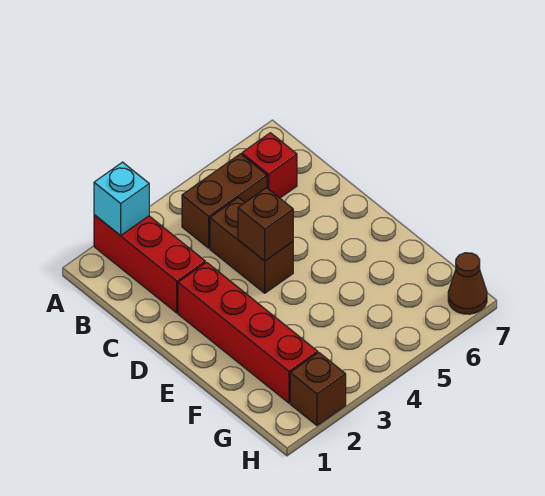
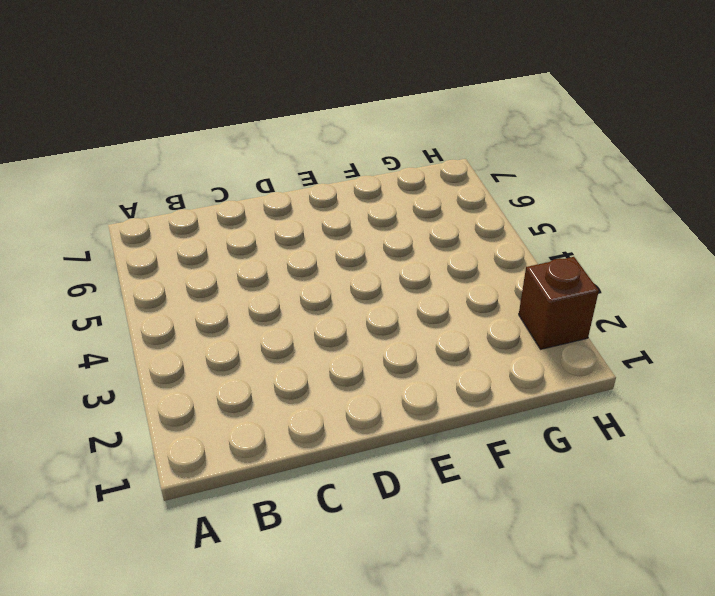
none -> red 1x3 brick [94,215,205,313]
none -> brown 1x2 brick [182,154,267,248]

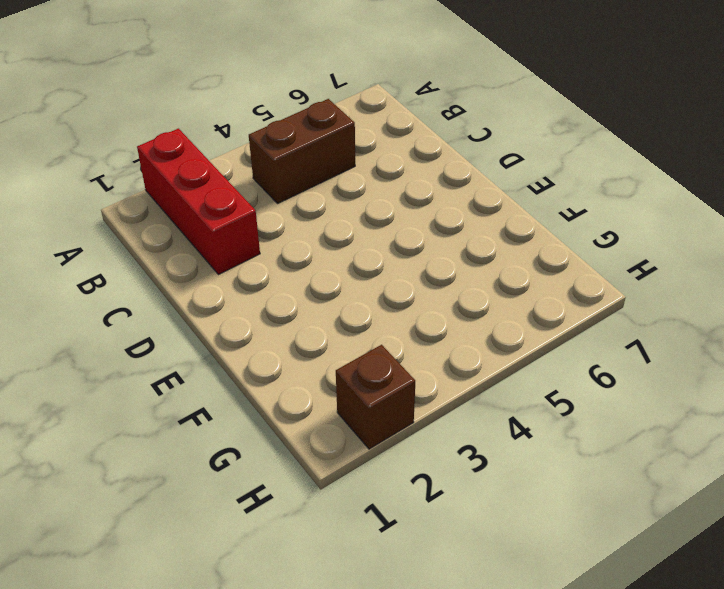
none -> red 1x1 brick [242,133,297,198]
none -> brown 1x2 brick [210,198,293,293]

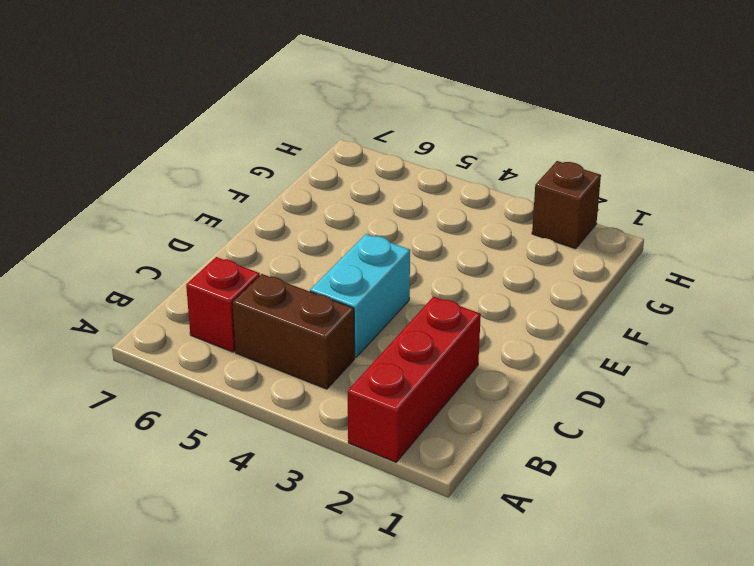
cyan 1x2 brick [310,234,410,358] -> brown 1x2 brick [210,198,293,293]
none -> red 1x4 brick [178,262,318,403]
none -> brown 1x1 cone [448,253,487,314]

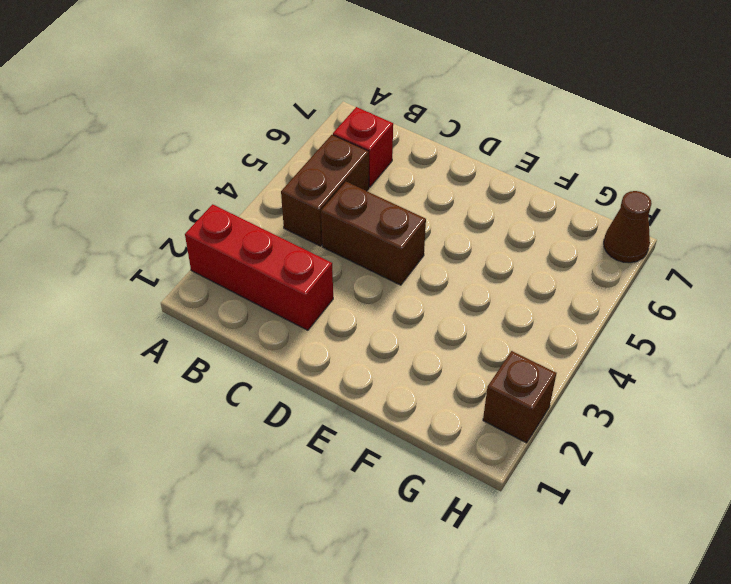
none -> red 1x4 brick [178,262,318,403]
none -> cyan 1x1 brick [94,162,149,236]

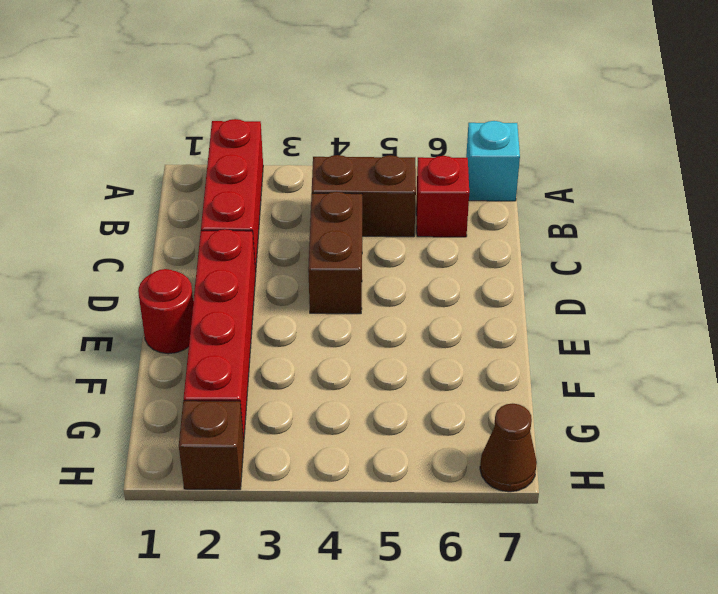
cyan 1x1 brick [466,121,520,201] -> cyan 1x1 brick moved to [94,162,149,236]
red 1x1 round brick [138,269,193,354] -> none
none -> brown 1x1 brick [238,188,293,261]

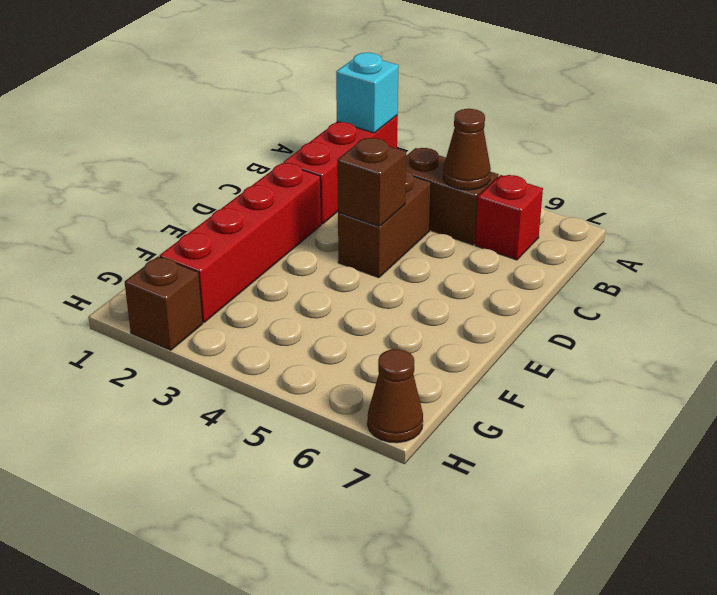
brown 1x1 cone [443,109,491,190] -> none

